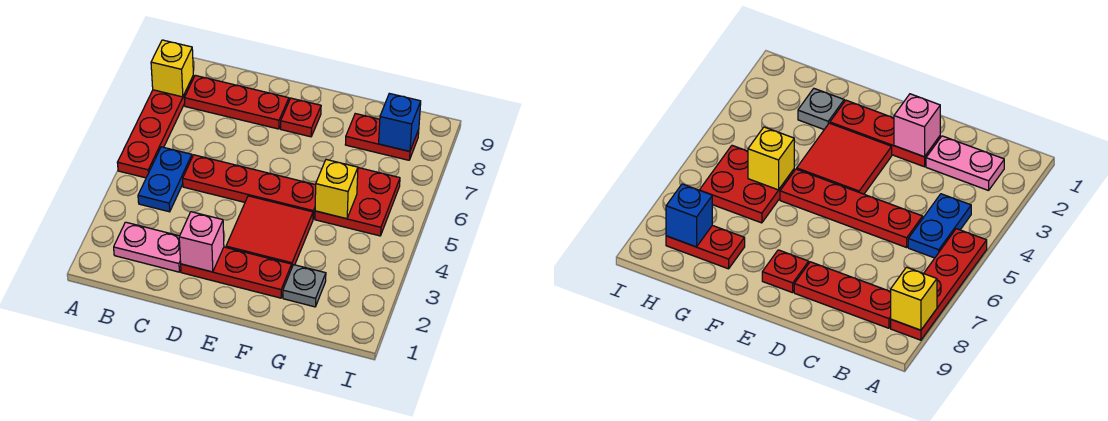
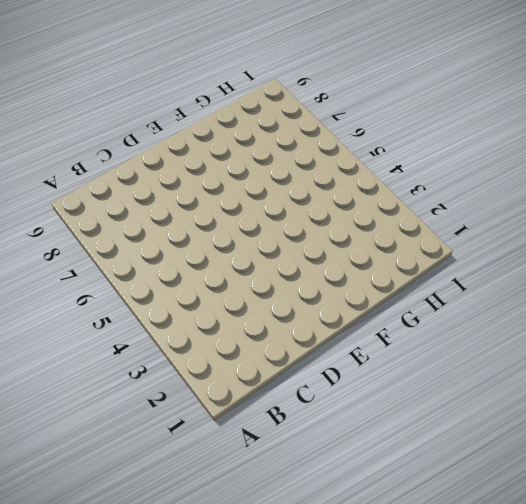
none -> red 1x4 plate [117,76,194,178]
none -> pink 1x2 plate [114,222,181,272]
none -> blue 1x2 plate [138,147,192,212]

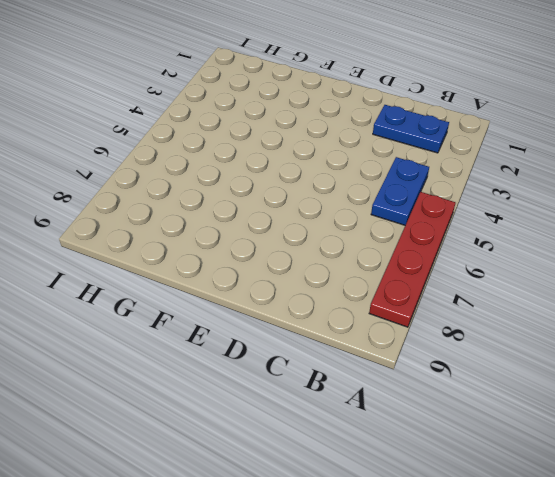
blue 1x2 plate [373,105,449,153] -> pink 1x2 plate [114,222,181,272]
none -> red 1x3 plate [184,75,289,129]
none -> red 1x4 plate [183,155,316,219]
none -> red 1x3 plate [181,247,292,298]

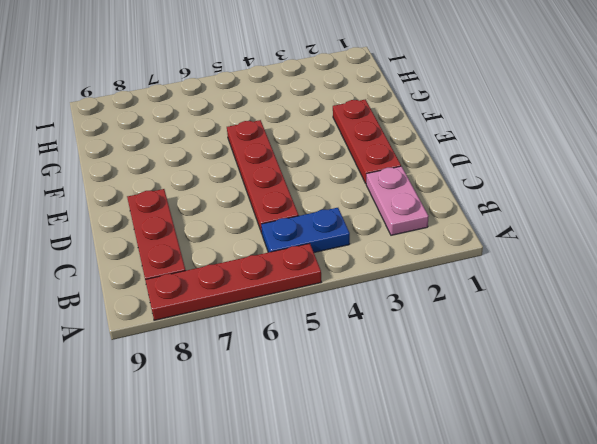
none -> red 2x2 tile [226,196,313,266]
none -> red 1x1 plate [281,98,321,137]
none -> grey 1x1 plate [283,265,326,307]

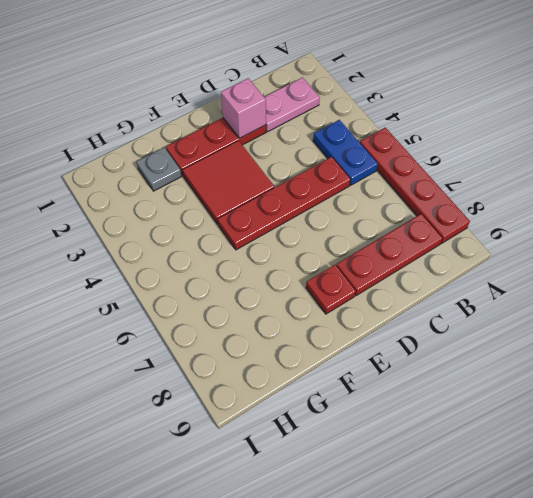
none -> red 2x2 plate [315,168,400,236]
none -> red 1x2 plate [345,114,419,160]
none -> yellow 1x1 brick [151,40,193,97]

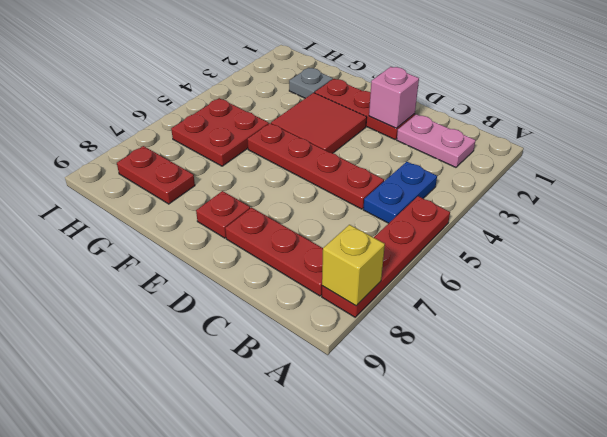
none -> yellow 1x1 brick [315,160,358,219]
none -> blue 1x1 brick [379,93,421,151]

